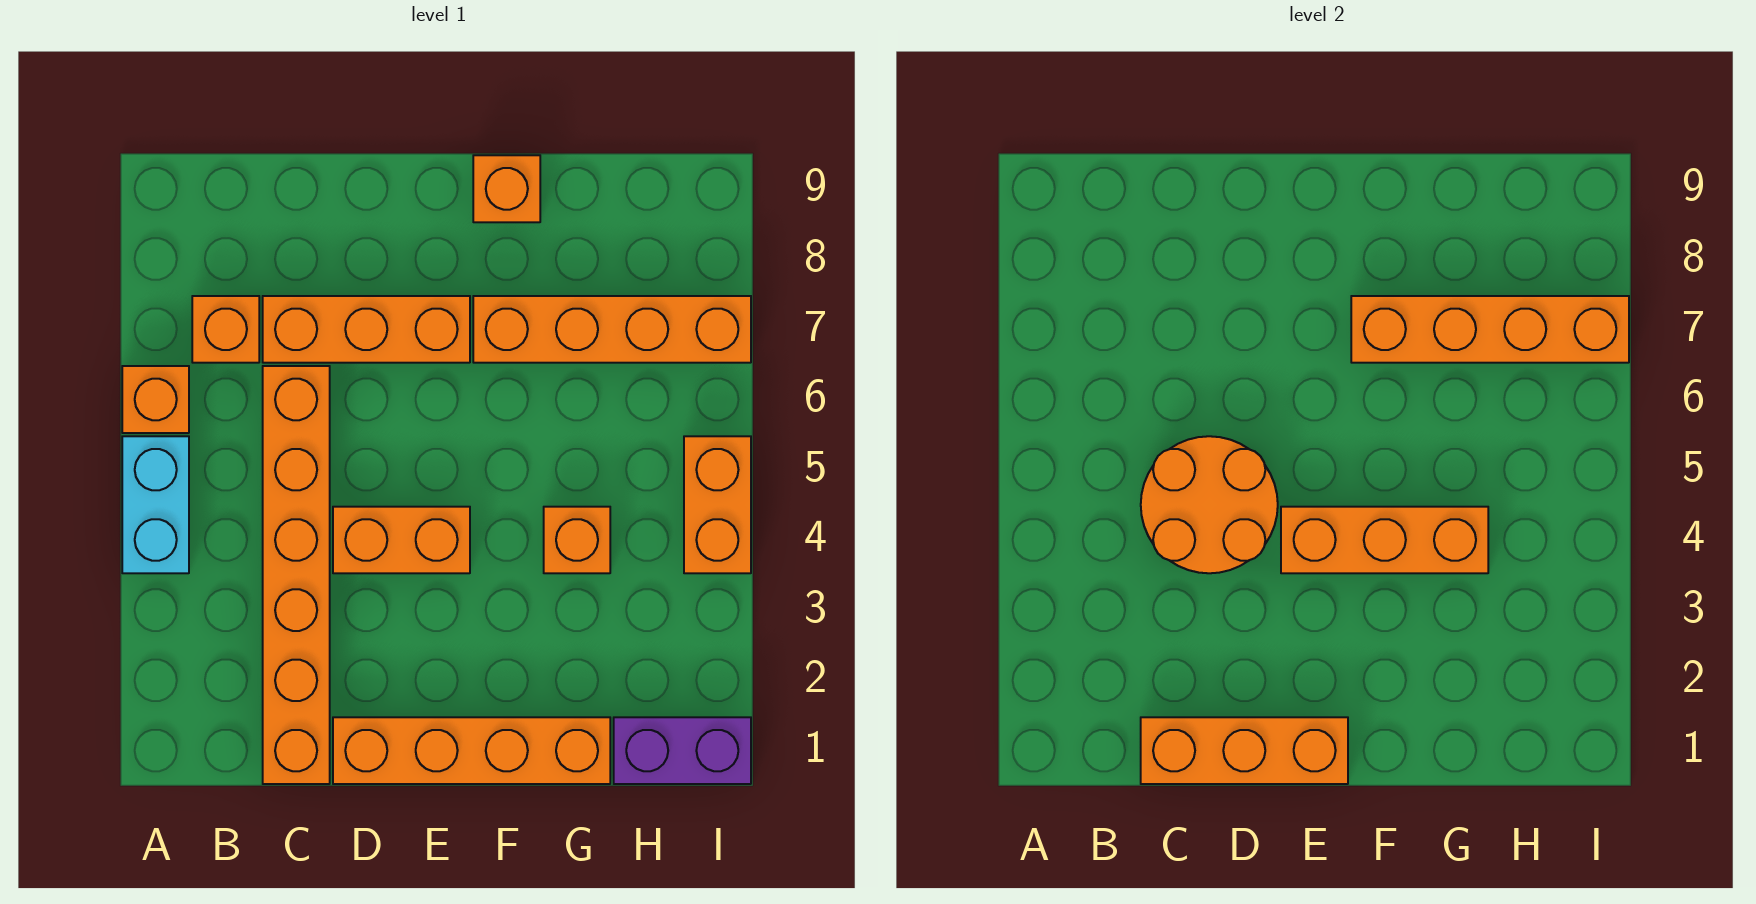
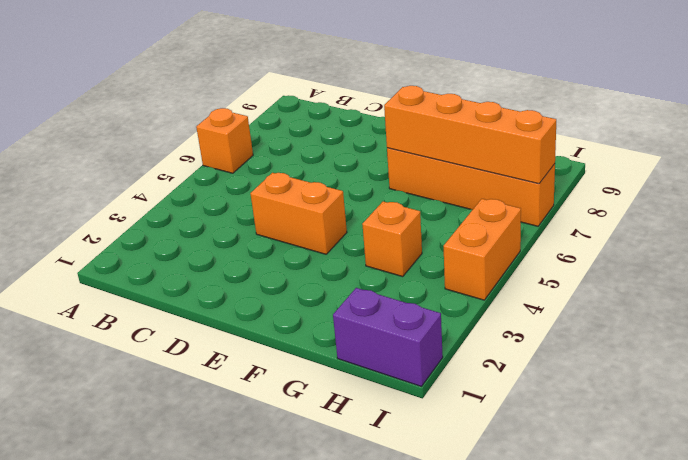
none -> cyan 1x2 brick [122,436,189,573]
none -> orange 1x1 brick [192,296,259,363]
none -> orange 1x6 brick [263,366,330,784]

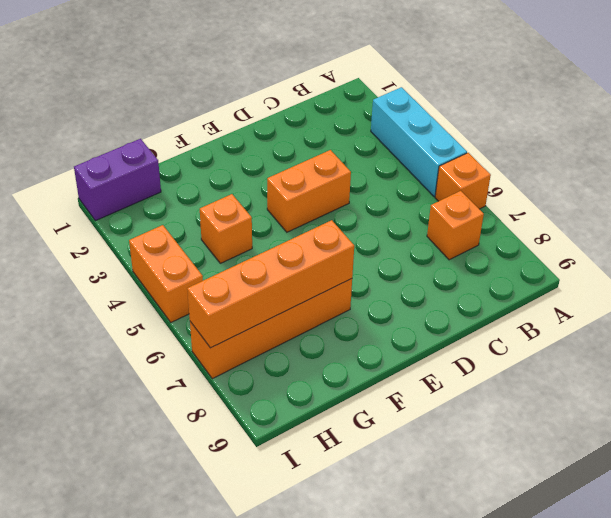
cyan 1x3 brick [371,87,467,197] -> cyan 1x2 brick [122,436,189,573]
none -> orange 1x6 brick [263,366,330,784]
none -> orange 1x3 brick [263,296,470,363]
none -> orange 1x4 brick [333,717,610,784]

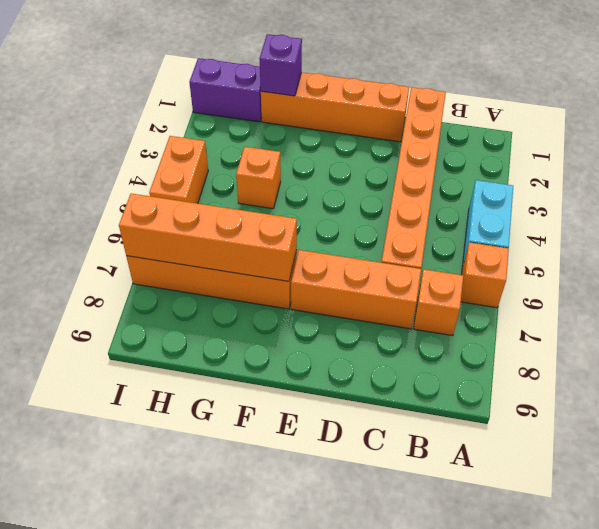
purple 1x1 brick [259,34,302,96] -> none
none -> orange 1x2 brick [333,507,470,573]
none -> orange 1x1 brick [473,155,540,222]
none -> orange 1x3 brick [1141,717,1348,784]

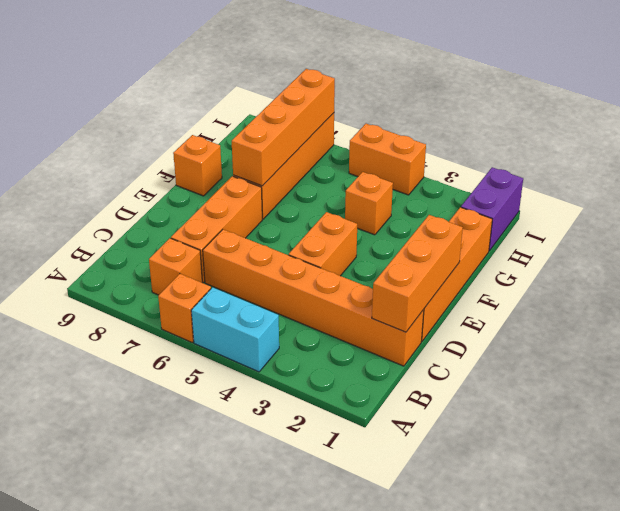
none -> orange 2x2 round brick [1141,436,1278,573]
none -> orange 1x3 brick [1281,507,1488,573]

